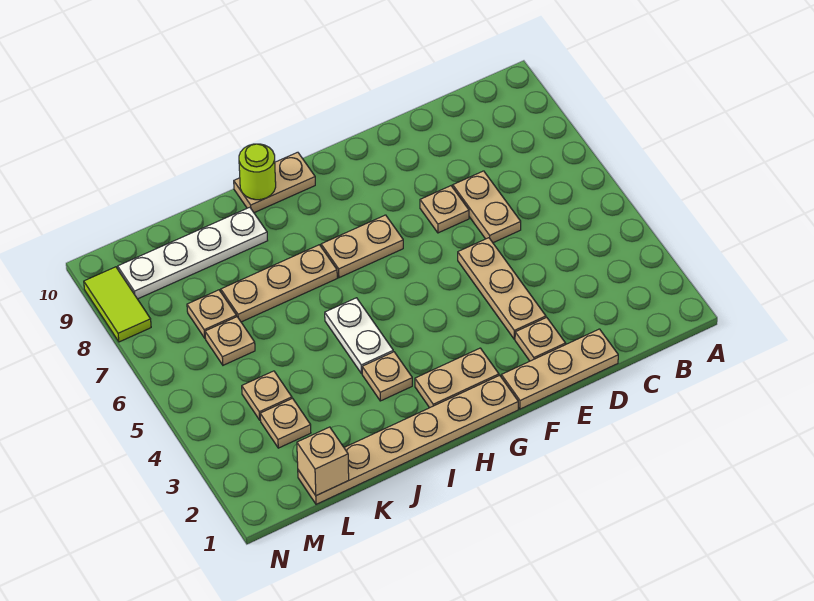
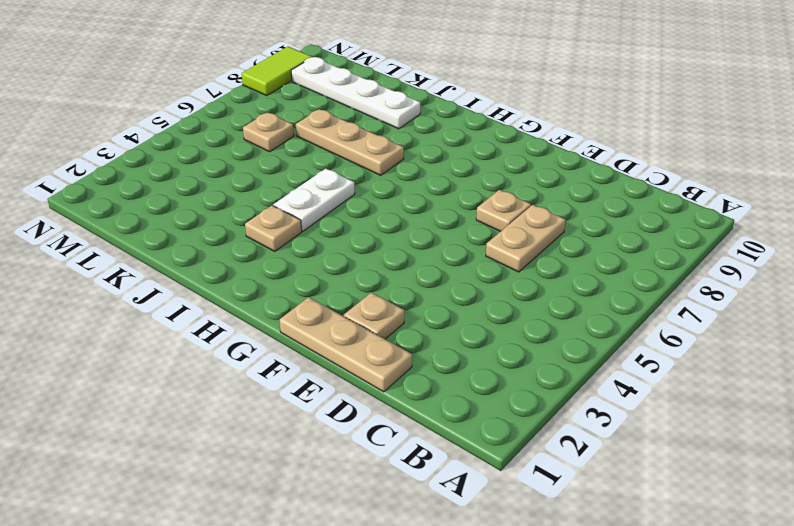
none -> tan 1x3 plate [458,238,546,339]
none -> tan 1x6 plate [298,375,518,504]
none -> tan 1x2 plate [415,348,499,408]

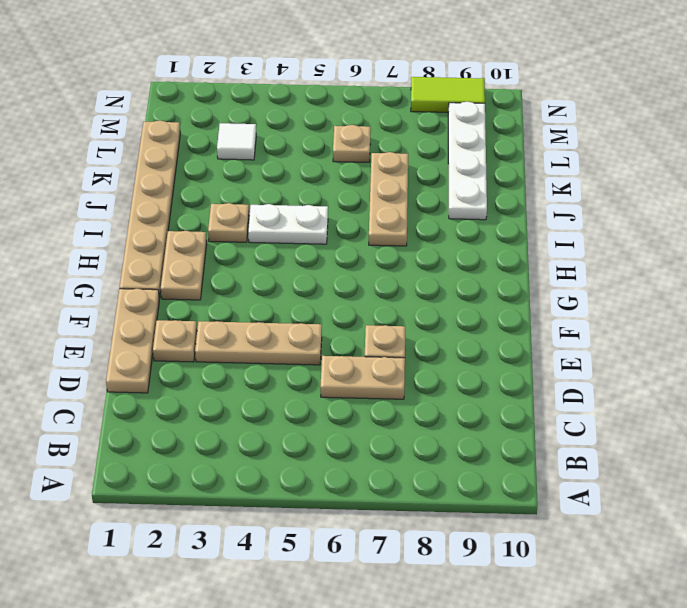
white 1x1 tile [217,123,256,160] -> tan 1x1 plate [260,398,311,448]
none -> tan 1x2 plate [321,215,403,278]
none -> tan 1x2 plate [234,152,315,213]
none -> tan 1x1 plate [242,371,292,420]

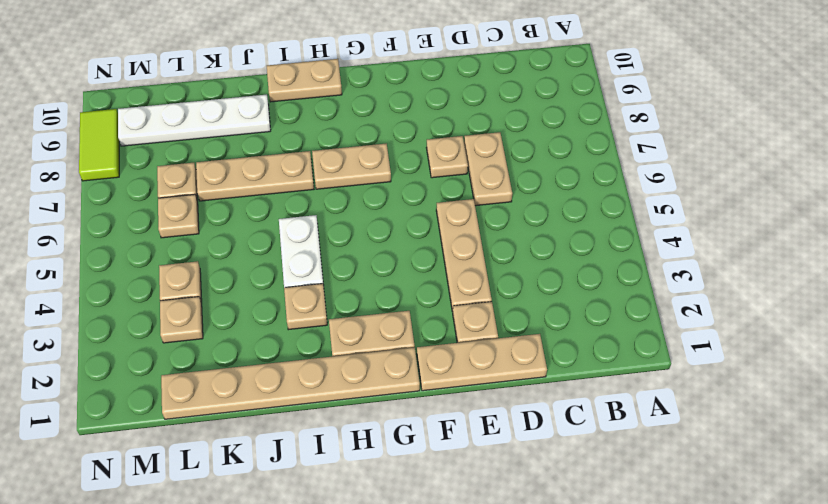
none -> lime 1x1 round brick [239,144,276,200]
none -> tan 1x1 brick [297,427,349,496]

